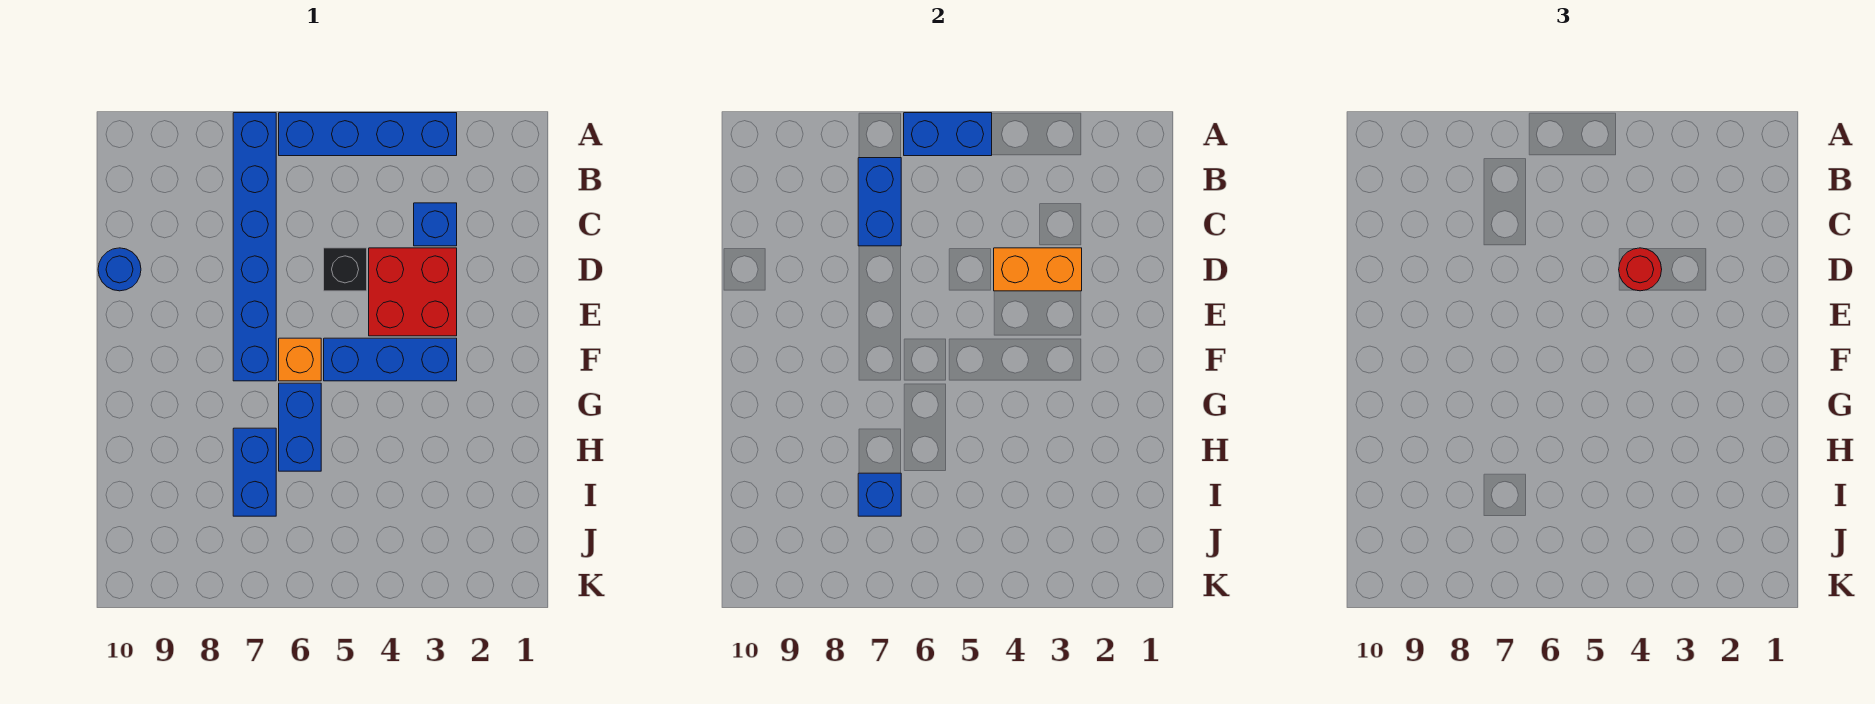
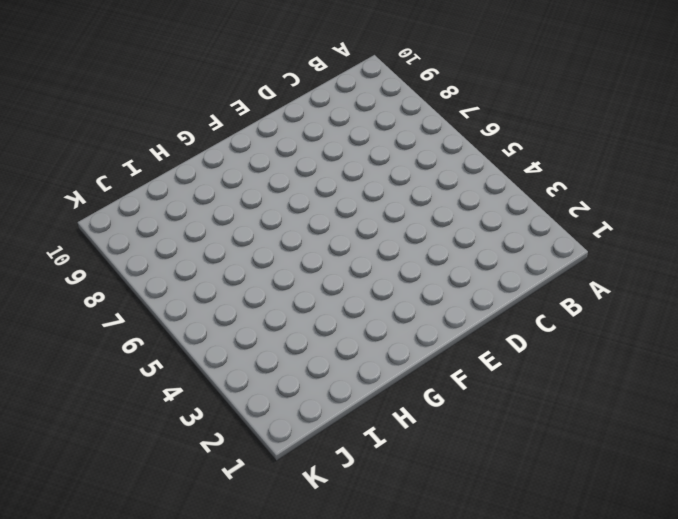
none -> blue 1x4 brick [279,113,457,156]
none -> blue 1x6 brick [233,113,276,381]
none -> blue 1x1 brick [414,203,457,246]

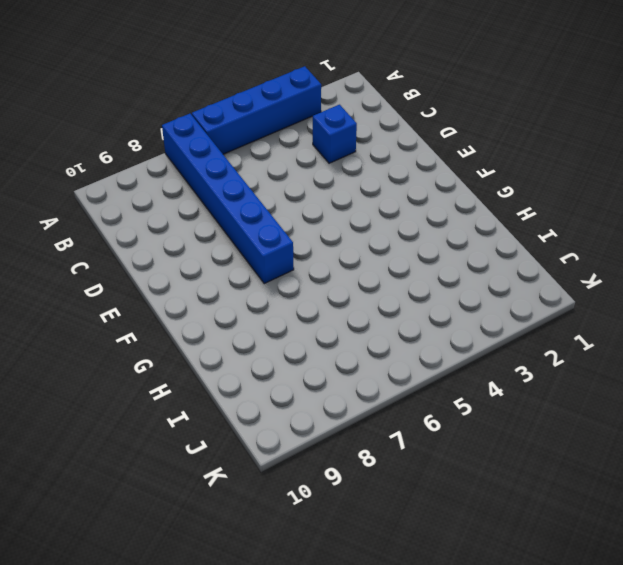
none -> red 2x2 brick [369,248,457,336]
none -> black 1x1 brick [324,248,367,291]
none -> blue 1x1 round brick [98,248,141,291]

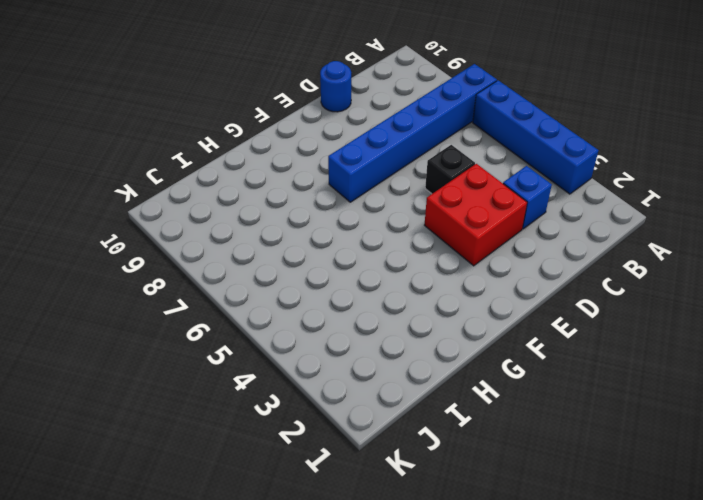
none -> blue 1x3 brick [324,338,457,381]
none -> orange 1x1 brick [279,338,321,381]
none -> blue 1x2 brick [279,383,321,471]

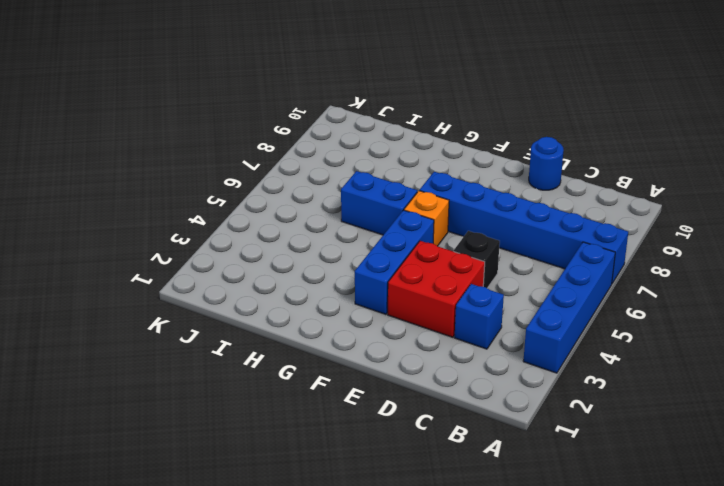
none -> blue 1x2 brick [233,428,276,516]
none -> blue 1x2 brick [904,113,992,156]
none -> blue 1x2 brick [858,158,901,246]

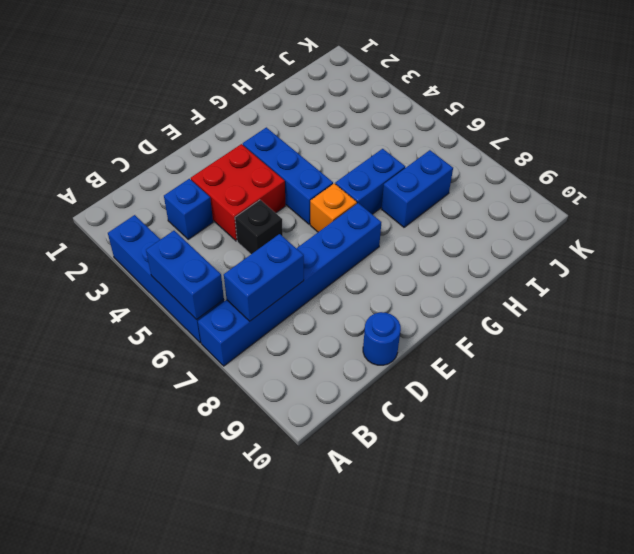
none -> orange 1x2 brick [994,248,1082,291]
none -> blue 1x1 brick [858,473,901,516]
none -> red 1x1 round brick [1619,248,1662,291]

